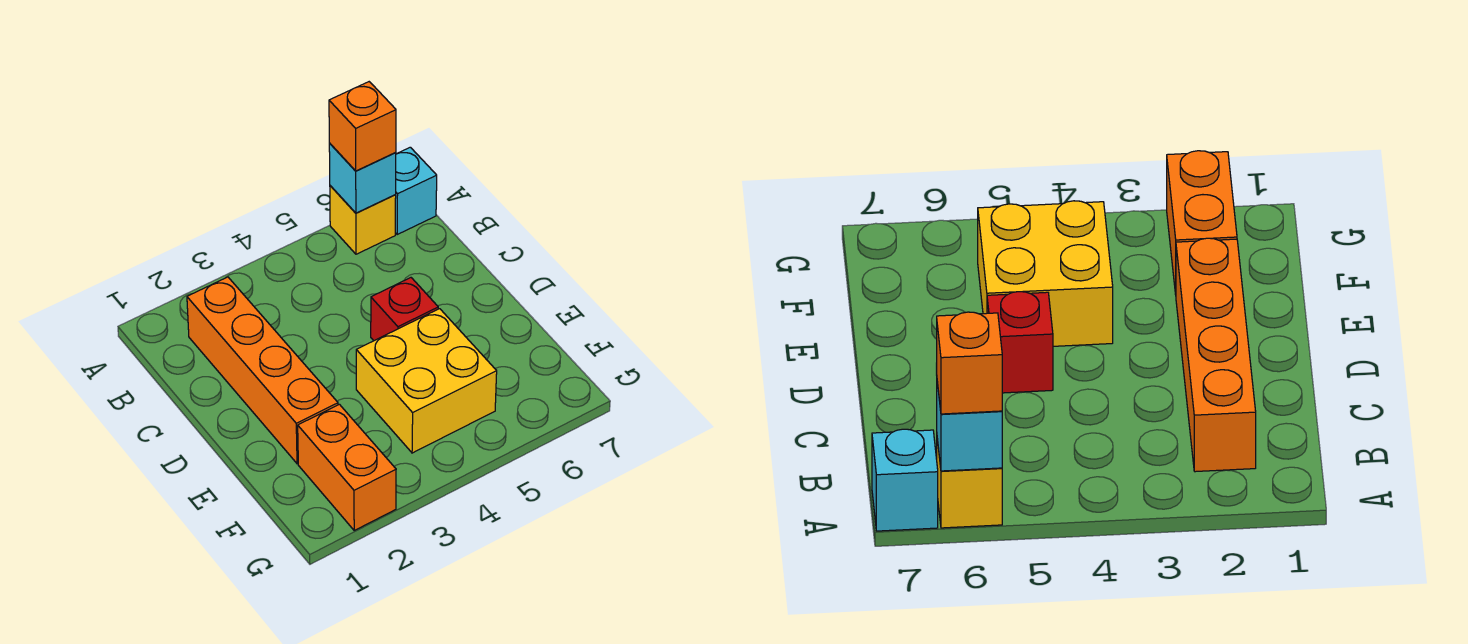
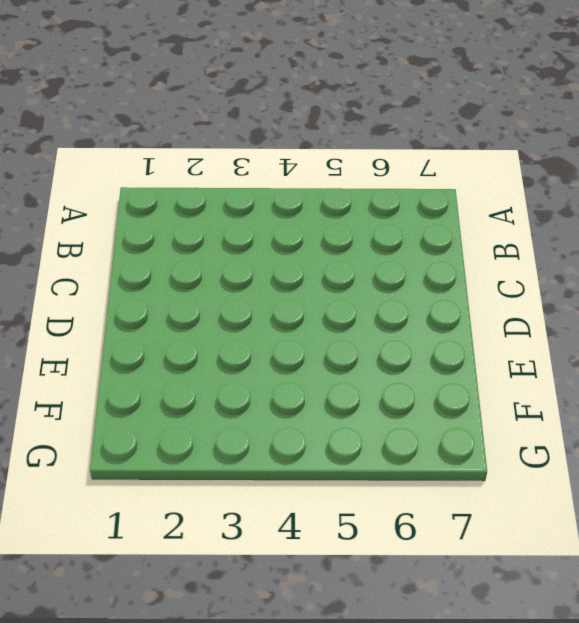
none -> yellow 1x1 brick [330,186,396,254]
none -> cyan 1x1 brick [395,147,437,234]

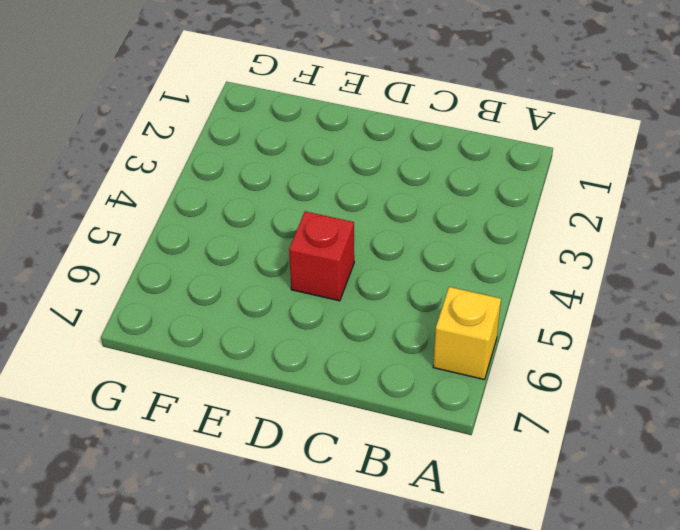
none -> cyan 1x1 brick [395,147,437,234]
none -> orange 1x4 brick [187,277,338,464]

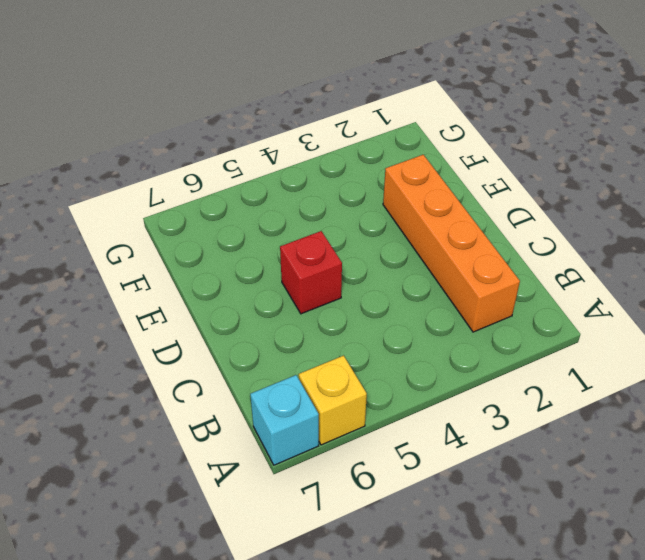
none -> yellow 2x2 brick [356,309,497,453]
none -> orange 1x2 brick [298,404,396,530]

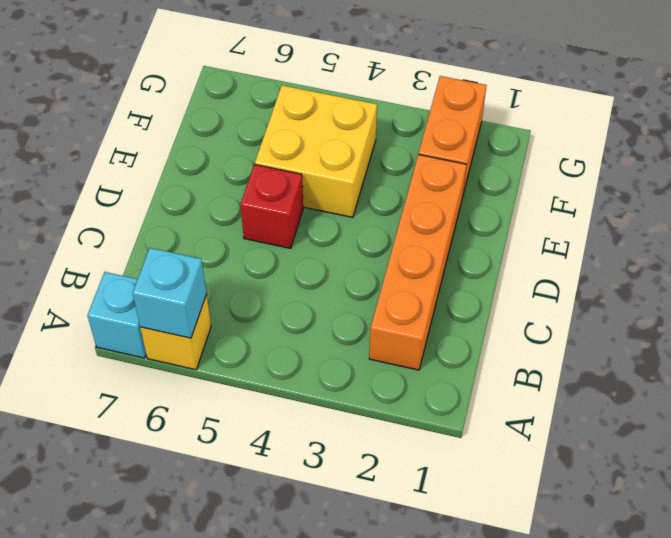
none -> orange 1x1 brick [329,82,396,171]

